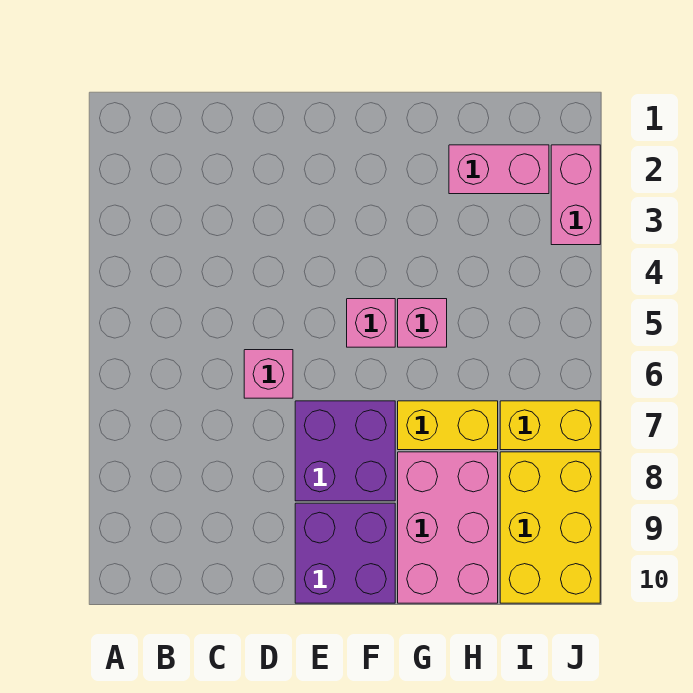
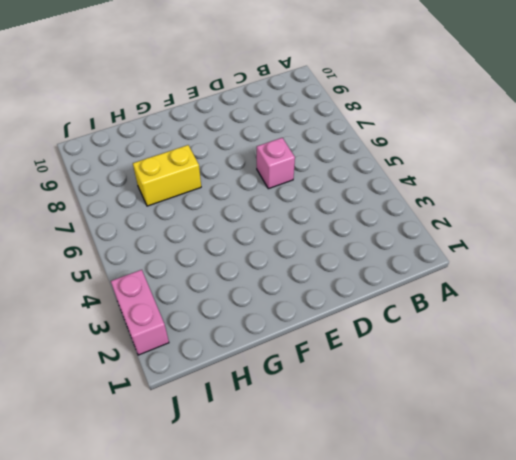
none -> purple 2x2 brick [295,401,395,501]
none -> purple 2x2 brick [295,503,395,603]

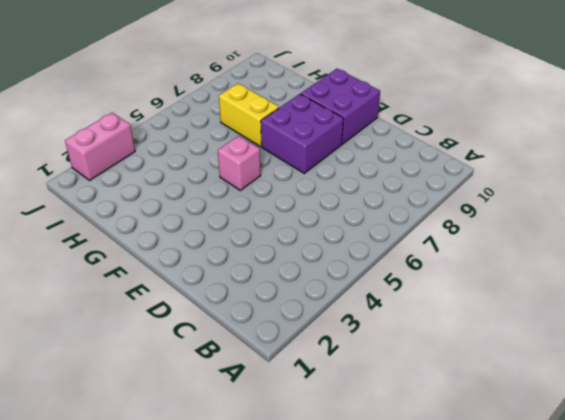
none -> pink 1x1 brick [244,350,293,398]
none -> pink 1x1 brick [398,299,447,347]

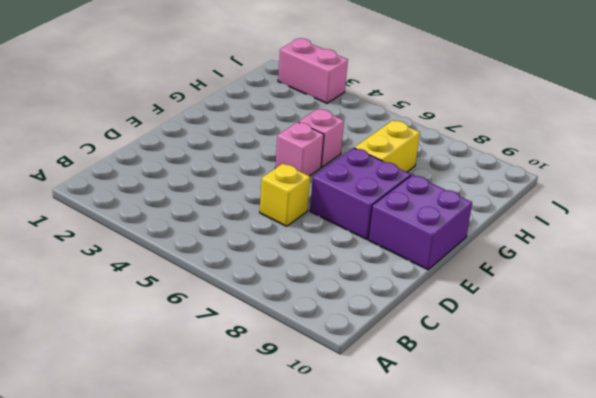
yellow 1x1 brick [260,164,310,226] -> pink 1x1 brick [244,350,293,398]
none -> pink 2x3 brick [398,452,498,603]
none -> pink 1x2 brick [449,145,549,194]

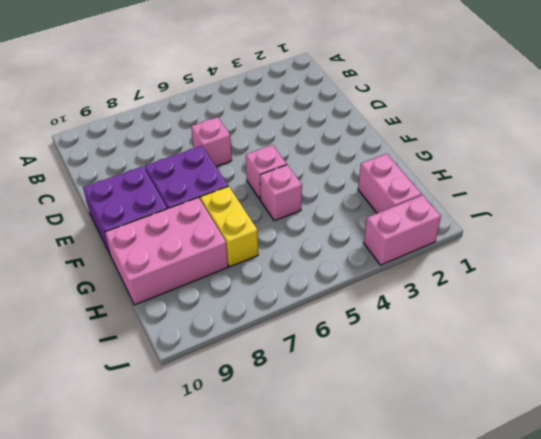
none -> yellow 1x2 brick [500,401,600,450]
none -> yellow 2x3 brick [500,452,600,603]

